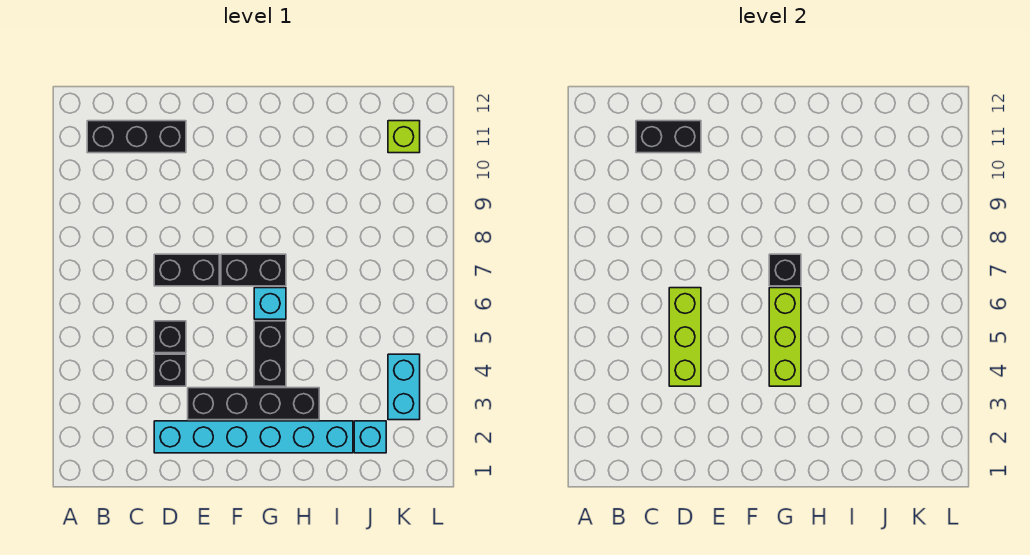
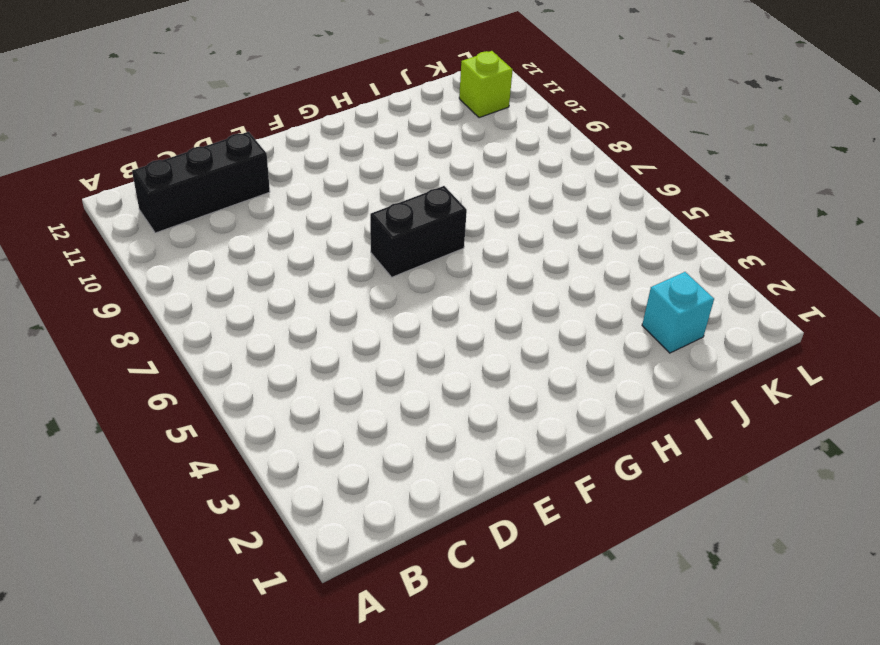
none -> cyan 1x6 brick [154,421,353,453]
none -> black 1x1 brick [154,354,186,386]
none -> black 1x1 brick [154,321,186,353]

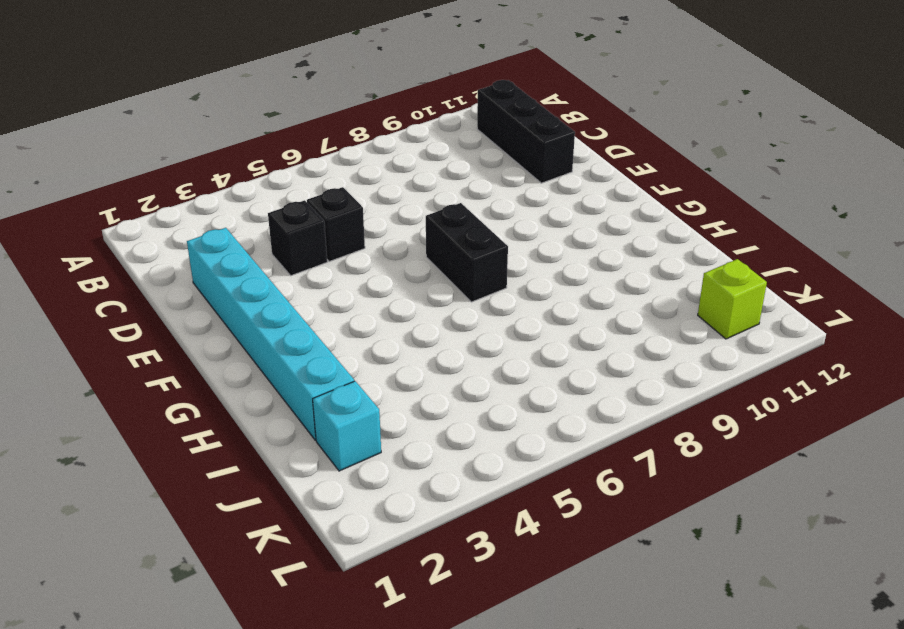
none -> black 1x2 brick [154,254,219,286]
none -> black 1x4 brick [188,388,319,420]
none -> black 1x2 brick [254,321,286,386]

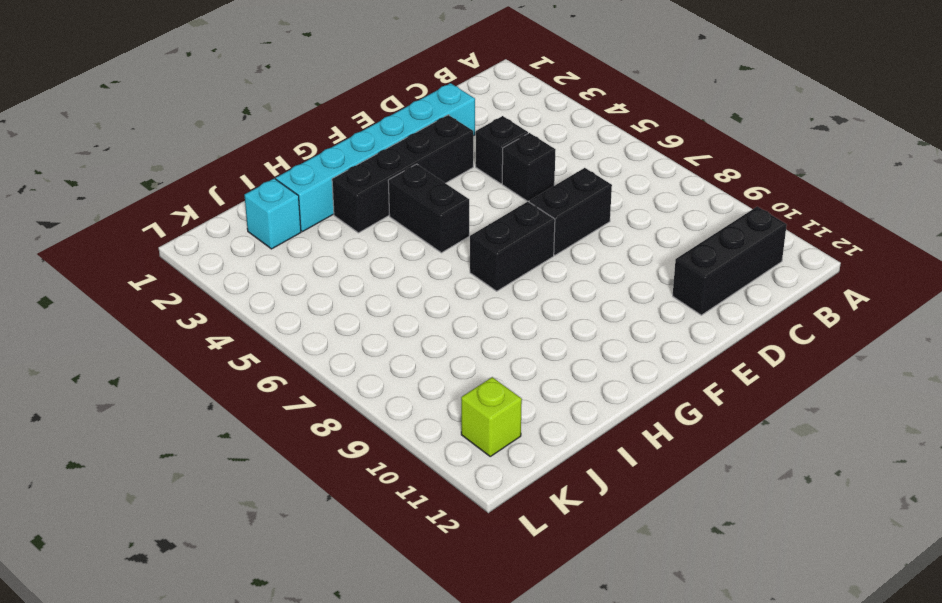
none -> cyan 1x1 brick [254,288,286,319]
none -> cyan 1x2 brick [388,354,420,420]
none -> black 1x2 brick [636,121,701,153]

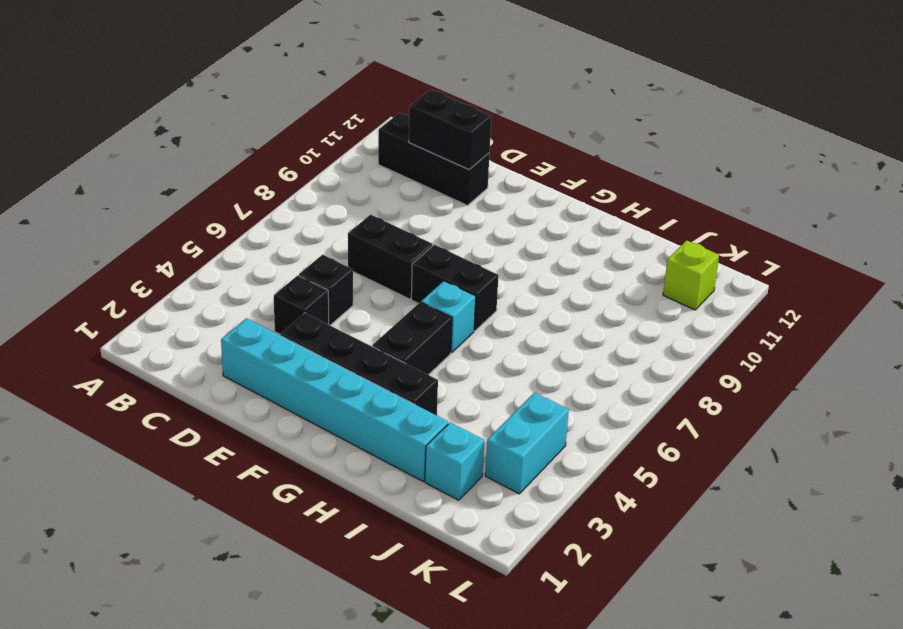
none -> lime 1x3 brick [669,288,701,386]
none -> lime 1x3 brick [769,288,801,386]
none -> black 1x1 brick [769,254,801,286]

